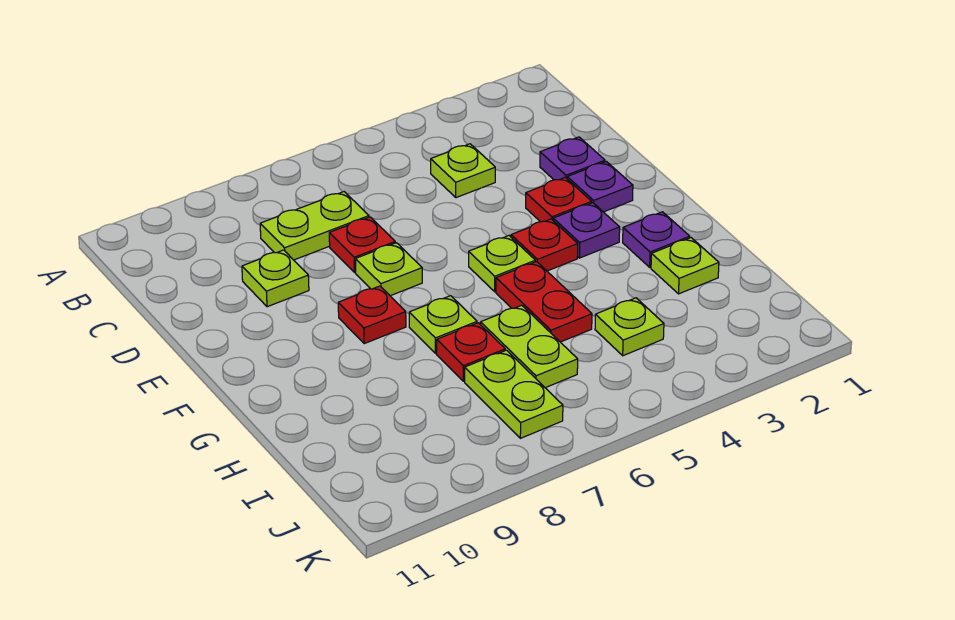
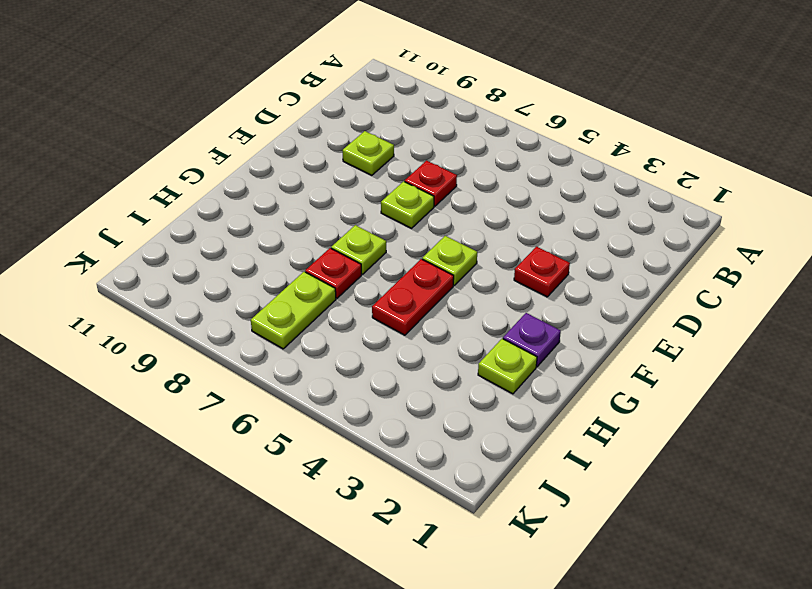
none -> lime 1x1 plate [431,144,495,198]
none -> lime 1x2 plate [260,192,369,260]
none -> purple 1x1 plate [540,137,605,180]

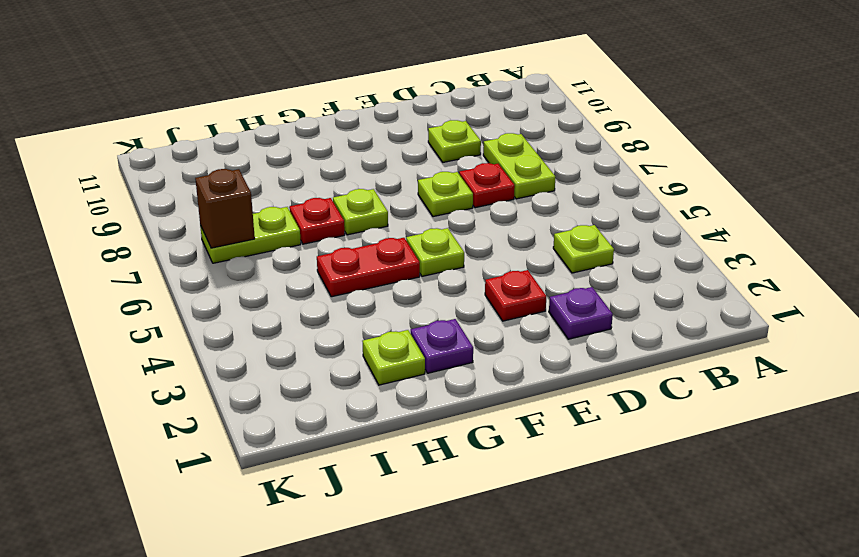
brown 1x1 brick [195,169,255,248] -> none
none -> purple 1x1 plate [567,162,633,212]
none -> purple 1x1 plate [553,203,620,258]
none -> red 1x1 plate [511,219,578,271]

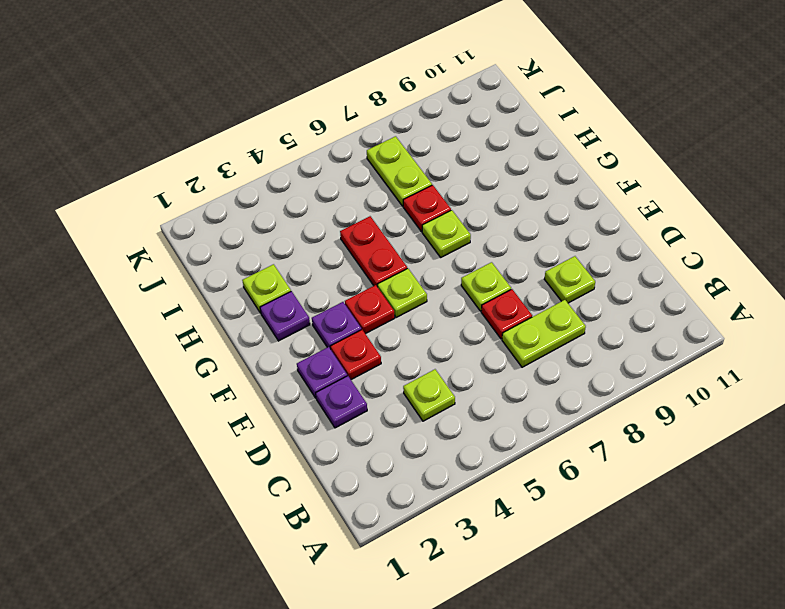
none -> red 1x1 plate [338,286,406,344]
none -> lime 1x2 plate [481,305,578,388]
none -> lime 1x1 plate [595,298,664,356]

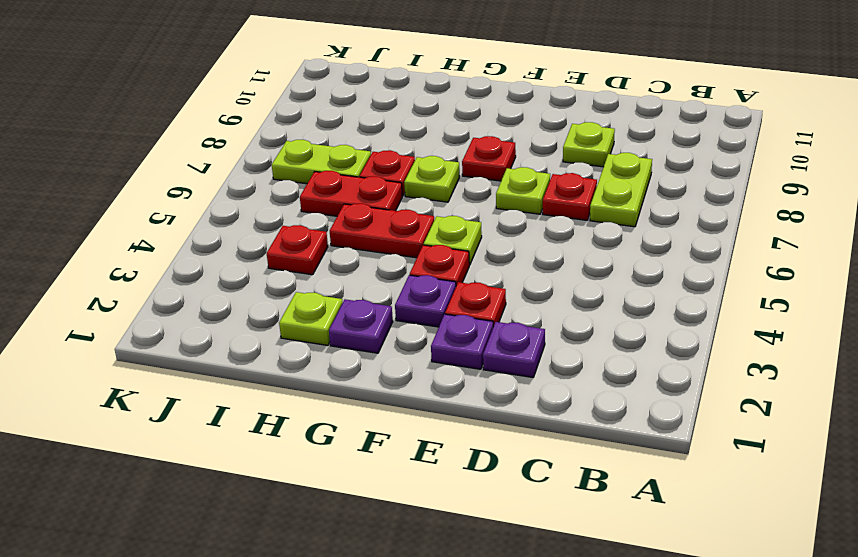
red 1x2 plate [300,171,402,216] -> lime 1x2 plate [481,305,578,388]
red 1x1 plate [267,225,328,275] -> lime 1x1 plate [595,298,664,356]
none -> lime 1x1 plate [431,144,495,198]

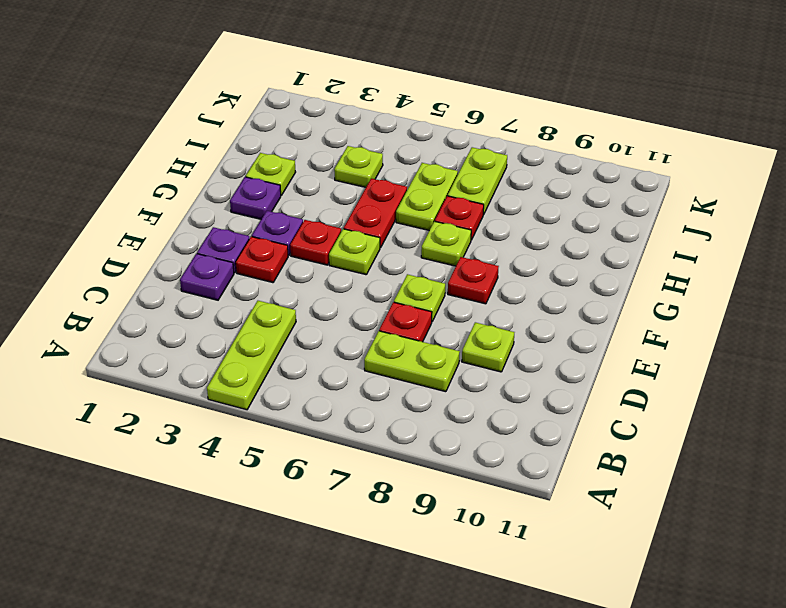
lime 1x3 plate [207,301,296,410] -> lime 1x1 plate [431,144,495,198]

